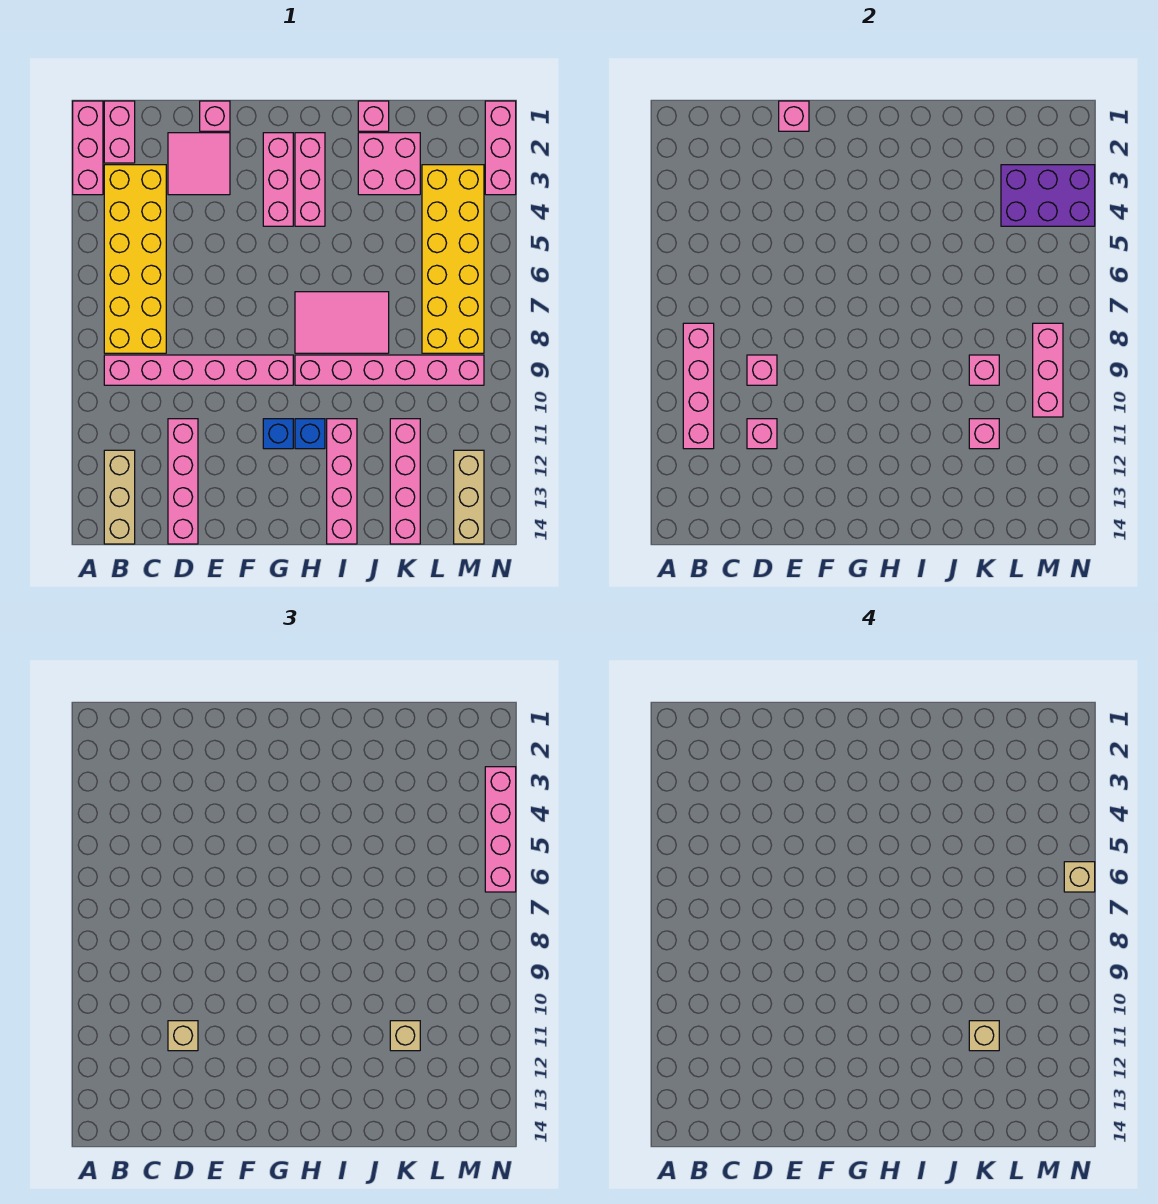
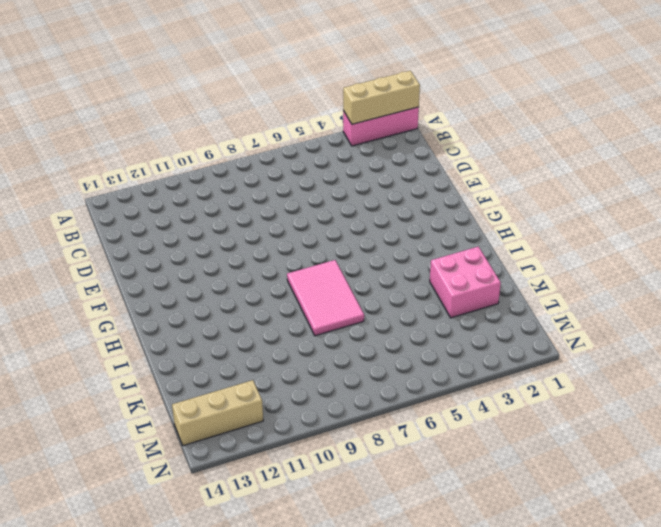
tan 1x3 brick [343,71,420,124] -> tan 1x3 brick moved to [104,450,135,544]
none -> pink 1x2 brick [104,101,135,163]
none -> yellow 2x6 brick [104,165,166,353]
none -> pink 1x6 brick [104,355,293,385]
none -> pink 2x2 tile [168,133,230,195]

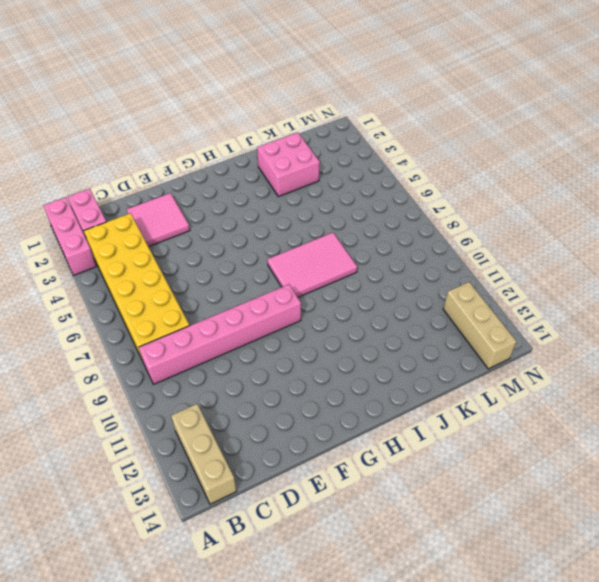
none -> pink 1x4 brick [168,419,198,544]
none -> pink 1x1 brick [200,101,230,131]
none -> pink 1x3 brick [263,133,293,226]
none -> blue 1x1 brick [263,419,293,449]

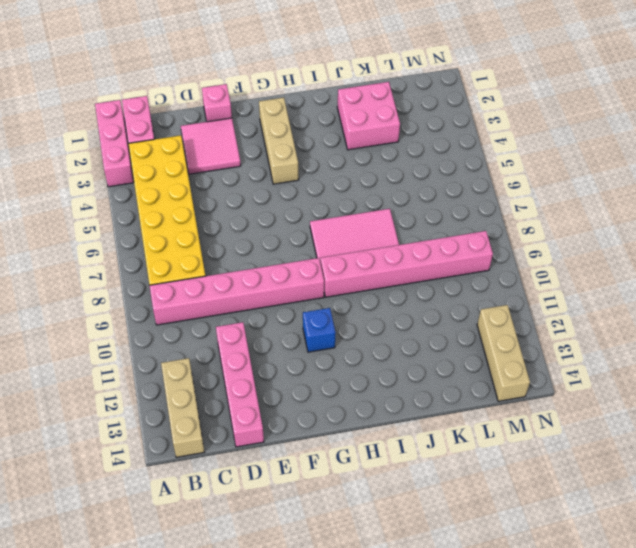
tan 1x3 brick [259,98,299,184] -> pink 1x3 brick [263,133,293,226]
none -> pink 1x3 brick [295,133,325,226]
none -> blue 1x1 brick [295,419,325,449]
none -> pink 1x4 brick [327,419,357,544]
none -> pink 1x1 brick [358,101,389,131]

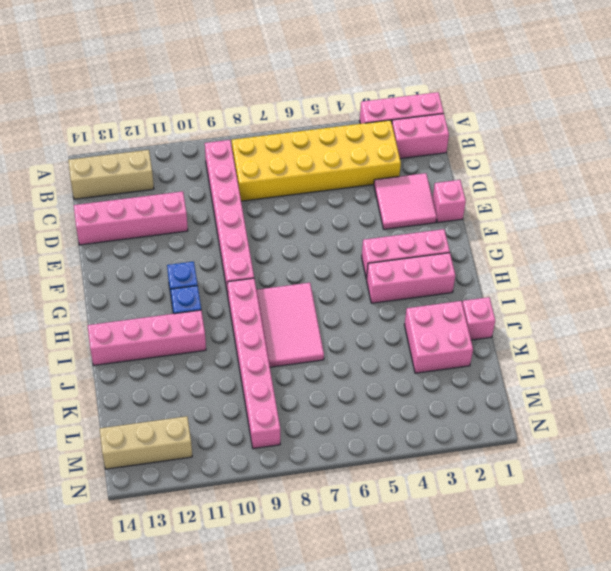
none -> pink 1x4 brick [390,419,420,544]
none -> yellow 2x6 brick [422,165,484,353]
none -> pink 1x3 brick [485,101,516,195]
none -> pink 1x4 brick [683,323,714,449]

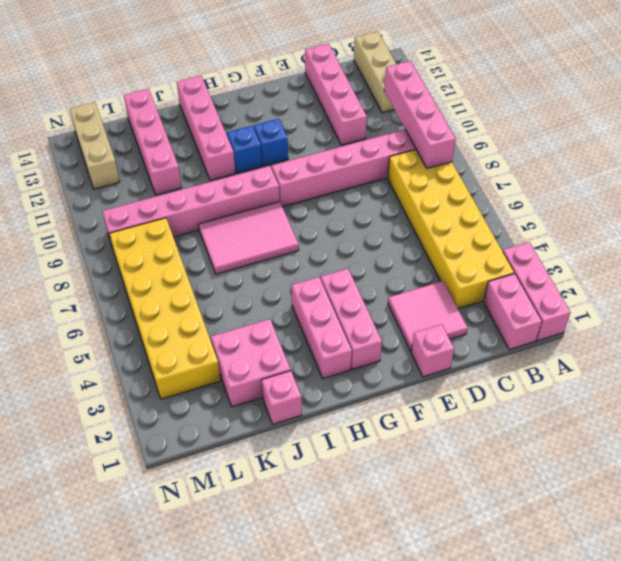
none -> pink 1x3 brick [485,101,516,195]
none -> pink 1x1 brick [747,355,777,385]
none -> pink 1x1 brick [747,419,777,449]
none -> pink 1x1 brick [779,101,809,131]

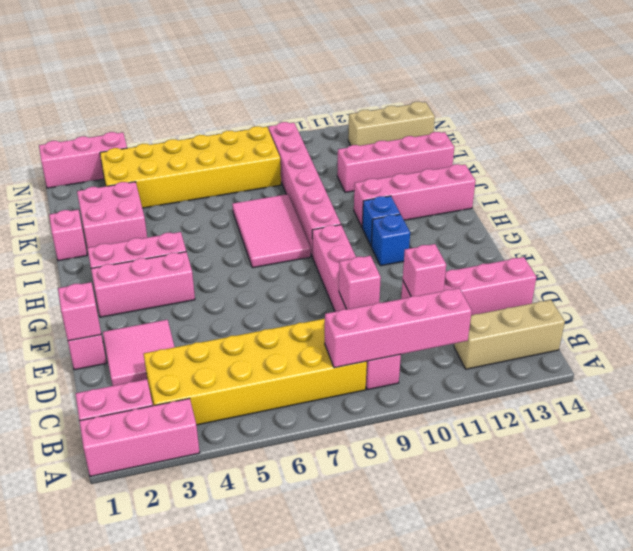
none -> pink 1x1 brick [969,355,999,385]
none -> pink 1x1 brick [969,419,999,449]
none -> purple 2x3 brick [1001,165,1095,226]
none -> pink 1x3 brick [1033,323,1063,417]

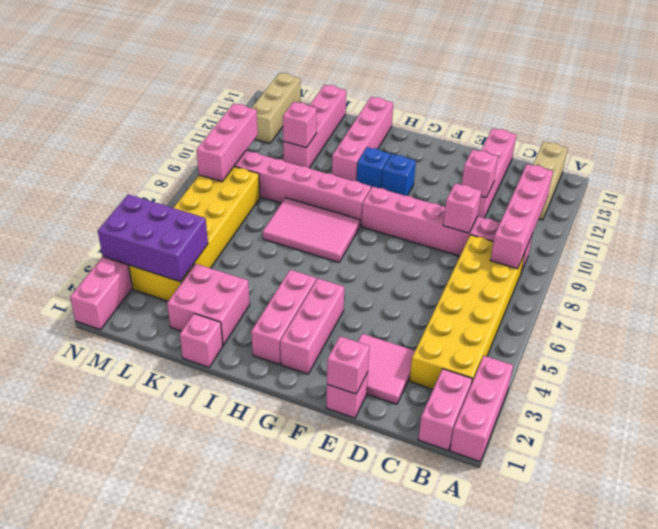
none -> pink 1x1 brick [969,355,999,385]
none -> tan 1x1 brick [168,1021,198,1051]
none -> tan 1x1 brick [390,1021,420,1051]
none -> pink 1x4 brick [485,767,516,892]

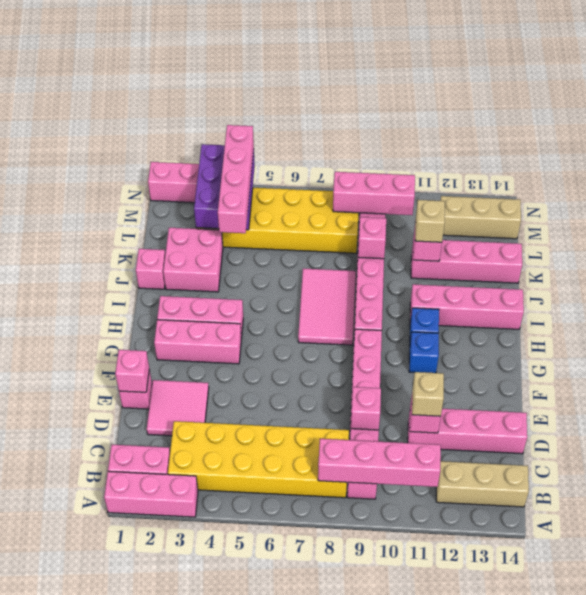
pink 1x4 brick [218,125,254,233] -> pink 1x4 brick turned to [485,767,516,892]
none -> tan 1x1 brick [969,1021,999,1051]
none -> tan 1x1 brick [1064,862,1095,892]

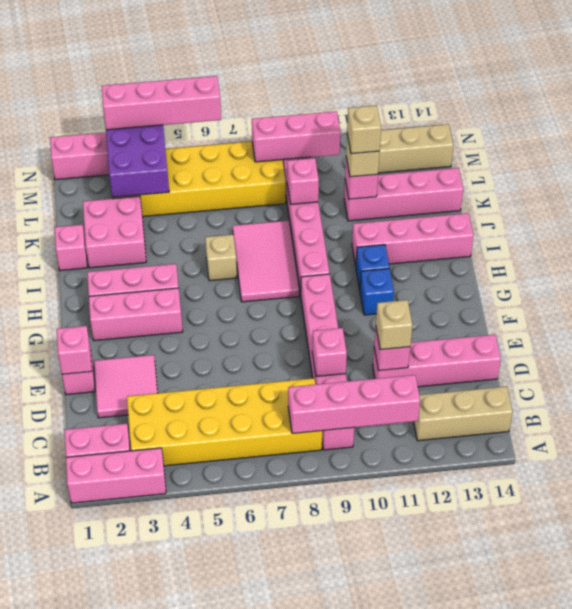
tan 1x1 brick [205,235,237,281] -> tan 1x1 brick moved to [1064,862,1095,892]

